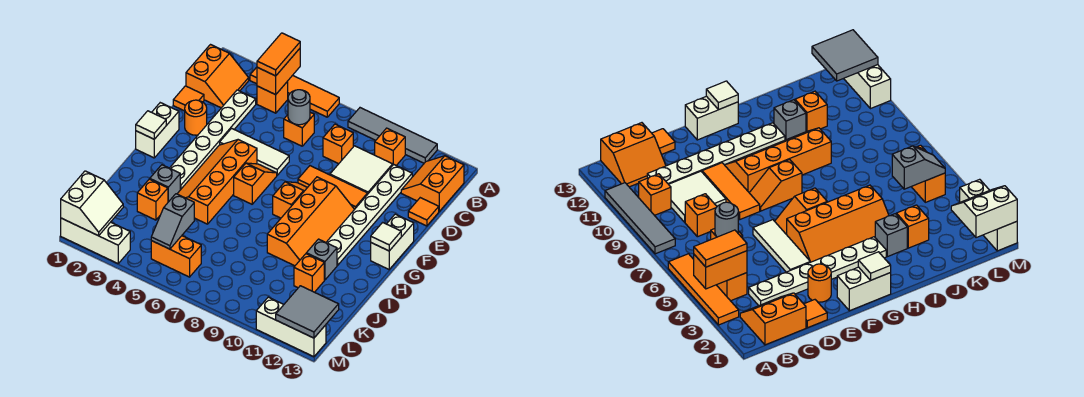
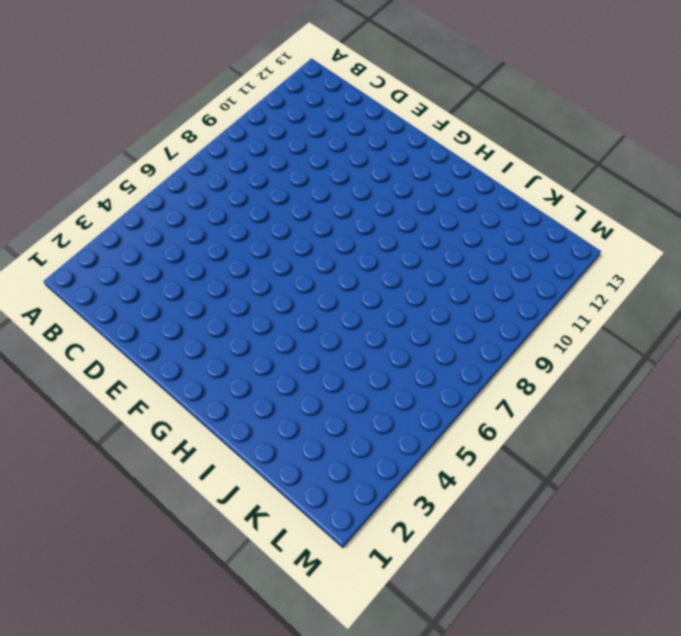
none -> orange 1x4 tile [250,67,339,117]
none -> grey 1x4 tile [348,108,437,163]
none -> orange 2x2 slope [186,45,249,108]
none -> orange 1x1 brick [257,81,288,113]

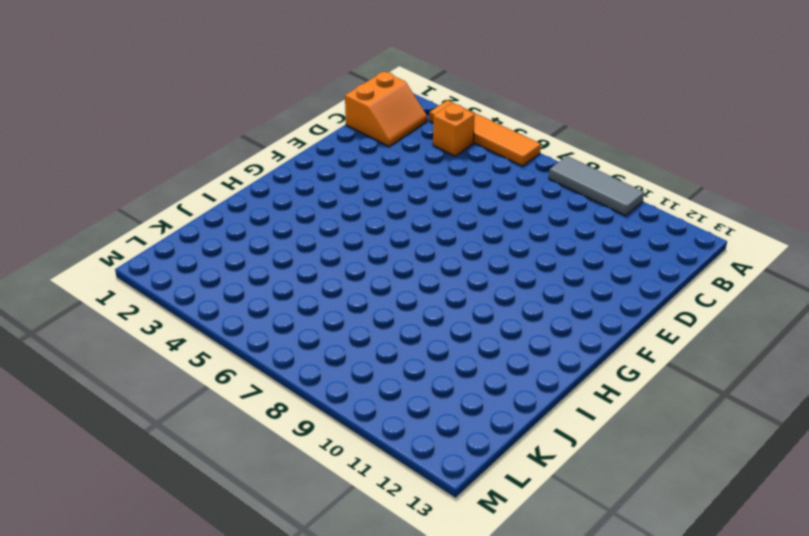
grey 1x3 tile [549,156,644,216] -> grey 1x4 tile [348,108,437,163]
none -> orange 1x1 brick [375,128,405,165]
none -> orange 2x2 slope [401,156,464,211]
none -> white 1x6 plate [170,90,256,190]
none -> orange 1x1 brick [284,112,314,146]

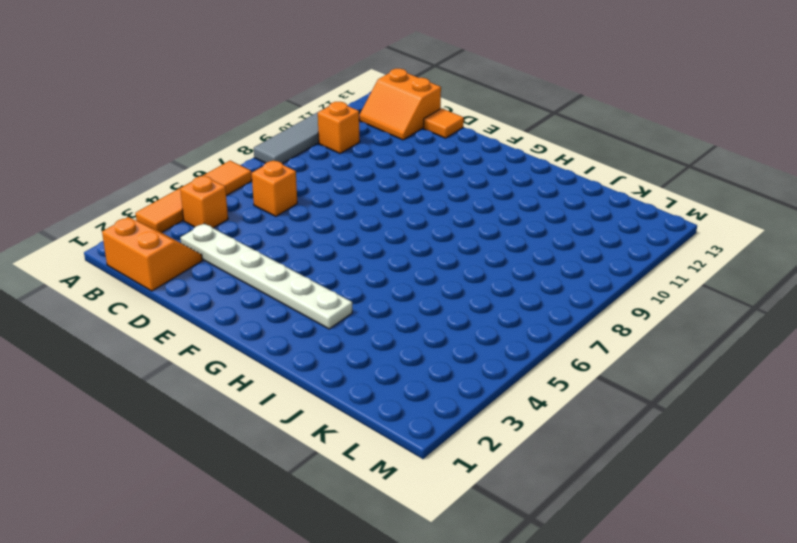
none -> orange 1x1 brick [323,124,353,164]
none -> white 2x2 tile [330,146,393,193]
none -> white 1x6 plate [326,164,412,265]
none -> orange 1x1 tile [173,86,204,111]

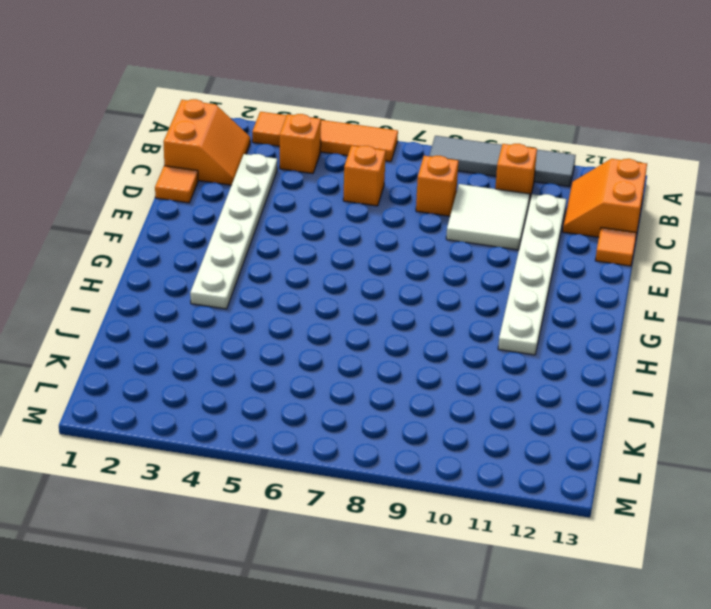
none -> orange 1x1 round brick [185,100,207,135]
none -> white 1x3 tile [220,128,289,175]
none -> orange 1x3 tile [298,166,368,209]
none -> white 1x2 brick [136,103,179,158]

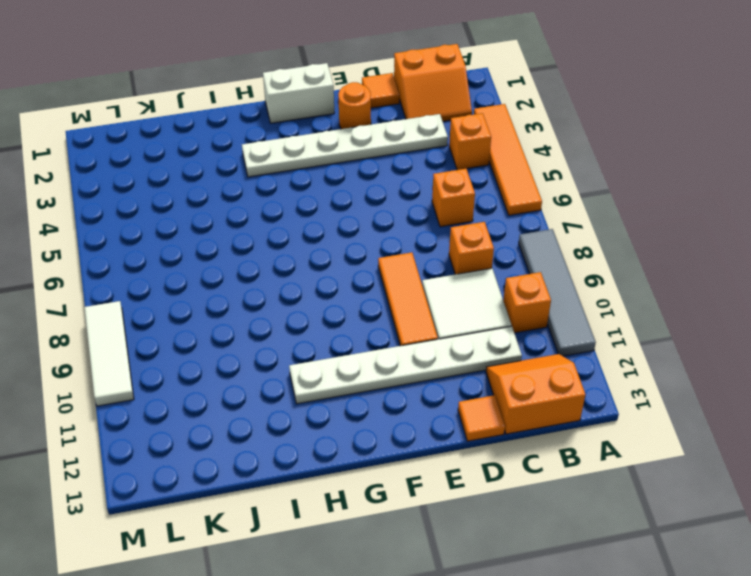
white 1x3 tile [84,301,134,406] -> white 1x3 tile moved to [220,128,289,175]
none -> orange 2x4 slope [177,140,257,224]
none -> orange 1x2 slope [234,163,277,204]
none -> orange 1x2 slope [273,182,308,218]
none -> orange 2x4 slope [267,177,355,266]

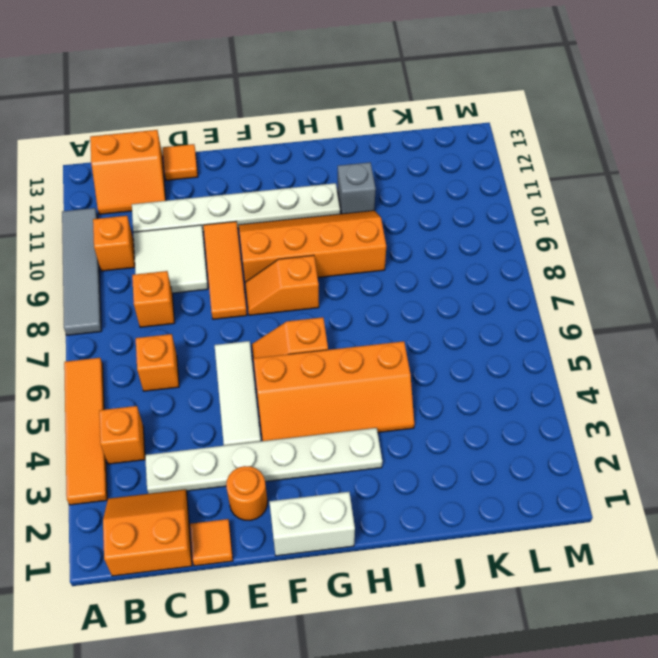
none -> white 1x2 brick [371,214,414,269]
none -> grey 1x1 brick [150,165,180,202]
none -> orange 1x1 brick [137,179,168,220]
none -> orange 1x1 brick [294,254,324,292]

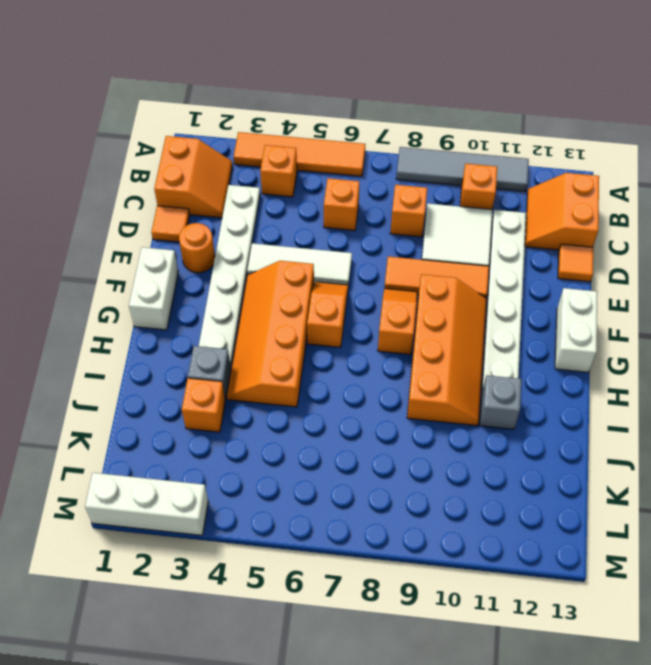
none -> orange 1x1 brick [294,254,324,292]
none -> orange 1x2 brick [151,236,201,277]
none -> white 1x3 brick [256,297,326,357]
none -> orange 1x2 brick [257,49,300,95]

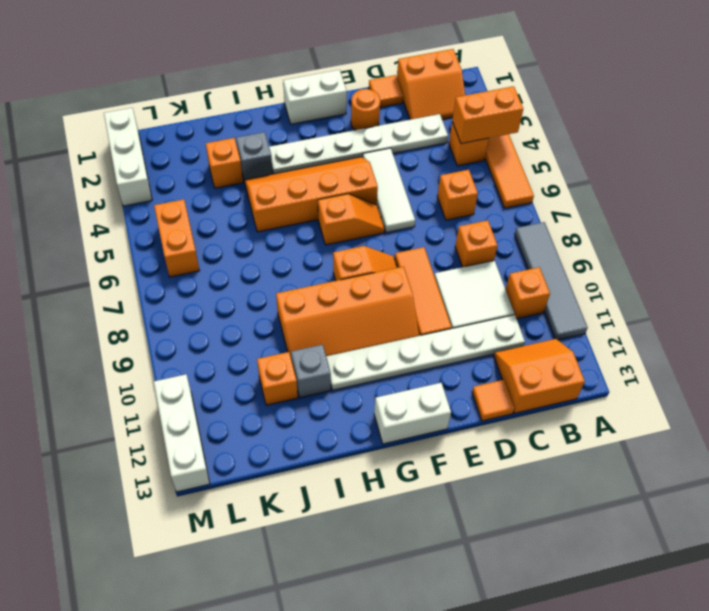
none -> grey 1x1 round brick [288,90,310,125]
none -> white 1x1 tile [136,111,166,139]
none -> white 1x1 tile [371,222,401,251]
none -> grey 1x2 slope [151,194,194,249]

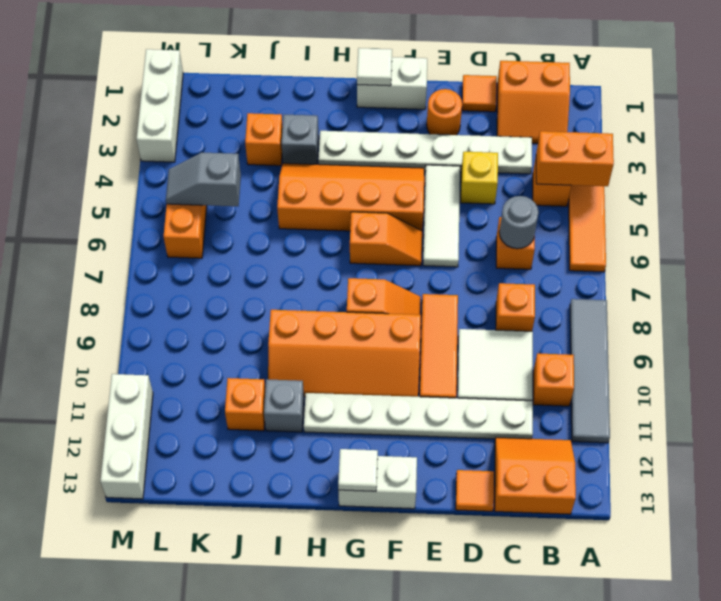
yellow 1x1 brick [461,152,498,204] -> none
none -> white 2x2 slope [61,171,123,236]
none -> grey 2x2 tile [276,286,339,338]
none -> orange 1x2 tile [257,33,300,76]

